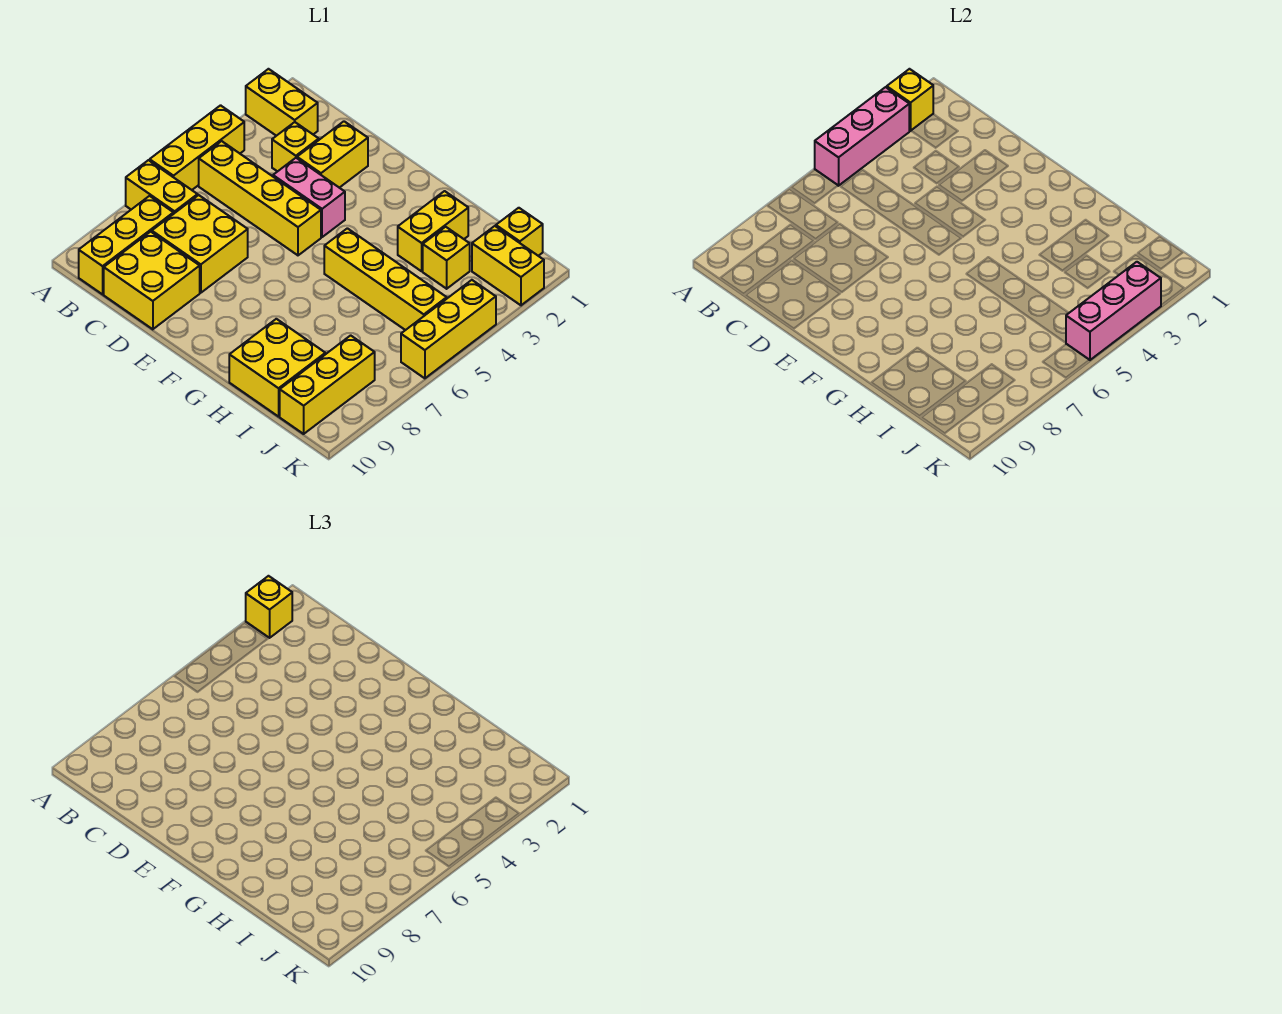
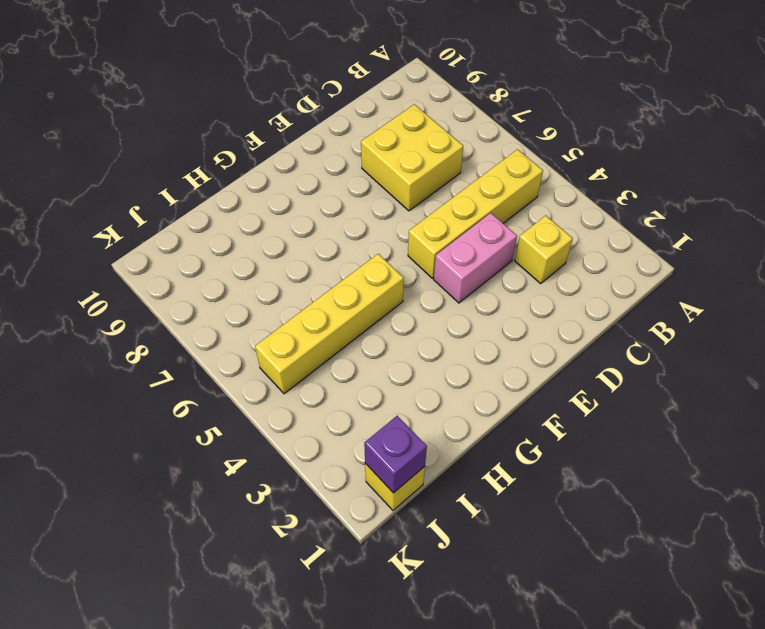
purple 1x1 brick [364,416,427,493] -> none
none -> yellow 1x2 brick [246,69,318,136]
none -> yellow 1x3 brick [150,105,244,190]
none -> yellow 1x2 brick [126,160,198,214]

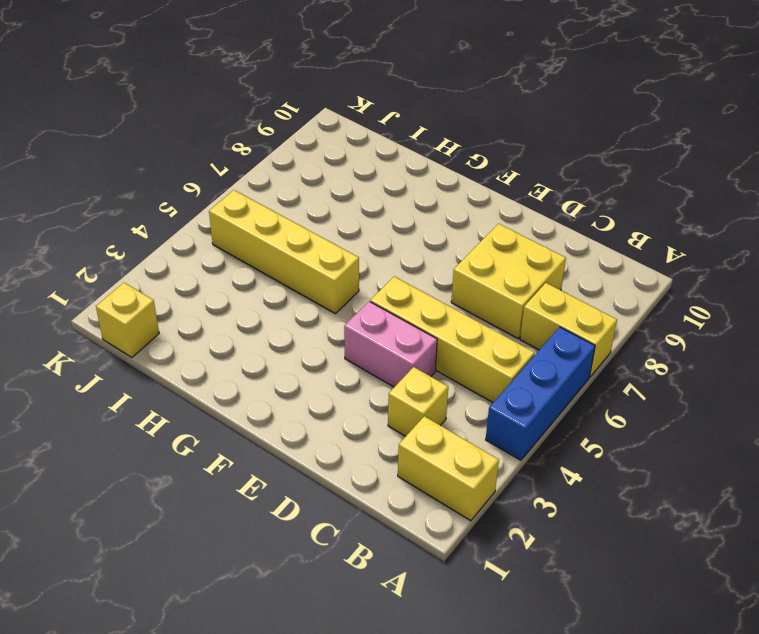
blue 1x3 brick [486,327,595,460] -> yellow 1x3 brick [150,105,244,190]
none -> yellow 1x3 brick [79,196,173,294]
none -> yellow 2x2 brick [104,232,200,329]
none -> yellow 1x2 brick [297,121,368,188]

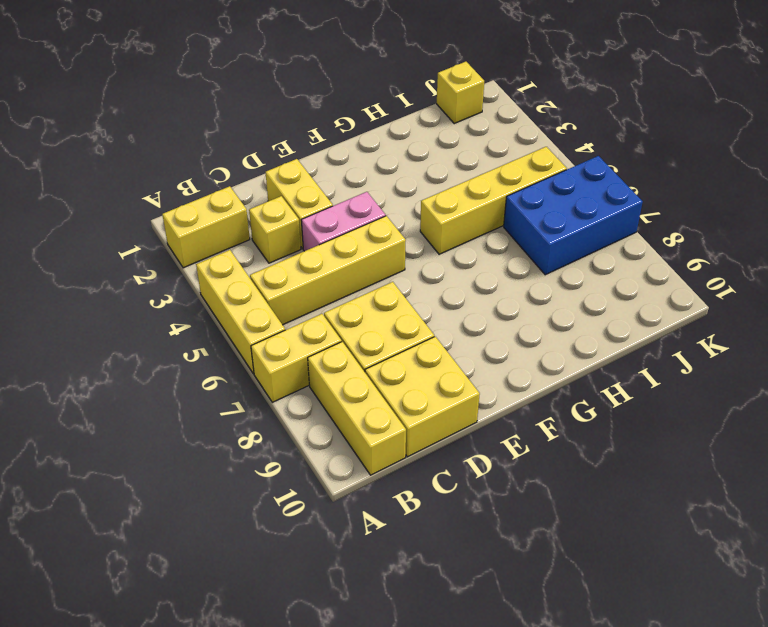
blue 2x3 brick [504,156,643,275] -> yellow 1x3 brick [401,280,496,378]
none -> yellow 1x2 brick [398,191,468,271]
none -> yellow 2x2 brick [229,319,325,417]
none -> yellow 1x1 brick [423,227,470,289]

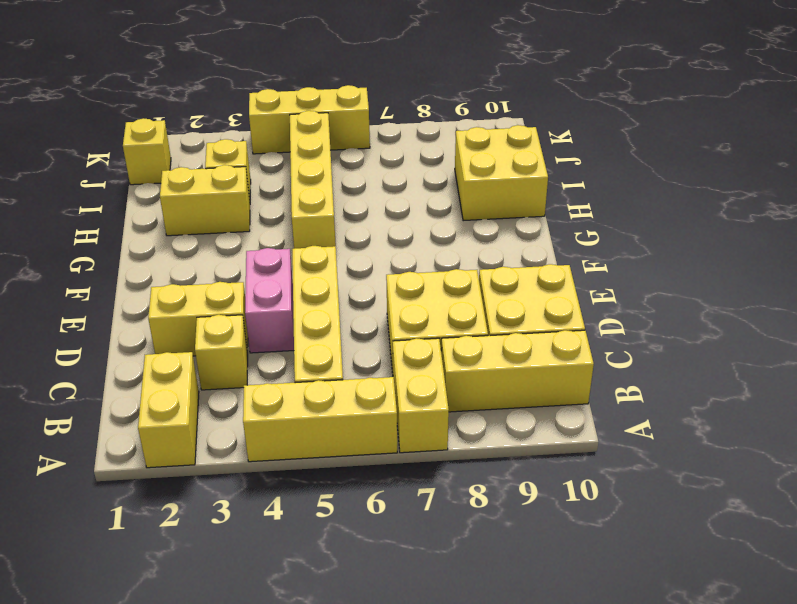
none -> yellow 1x2 brick [472,226,544,305]
none -> yellow 1x3 brick [280,335,375,434]
none -> yellow 1x1 brick [887,69,933,131]

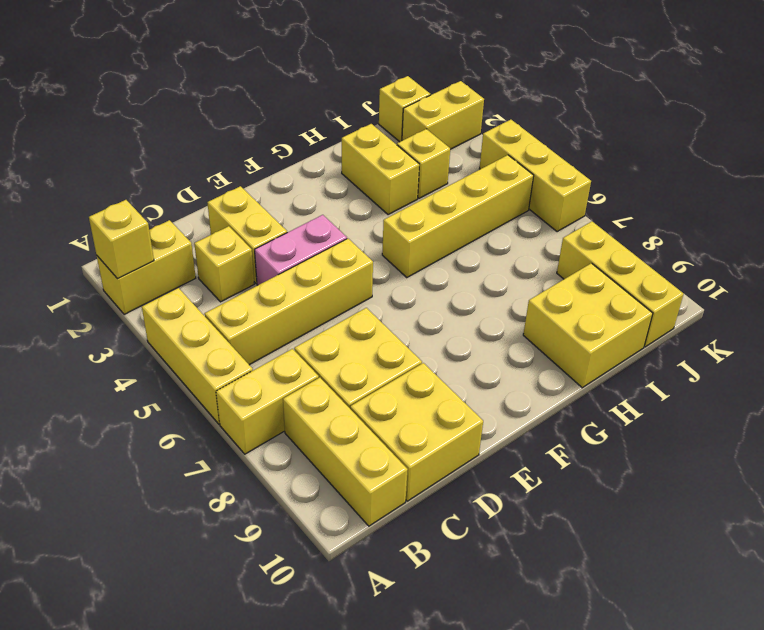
none -> pink 1x3 brick [815,87,909,186]
none -> pink 1x3 brick [1066,262,1161,360]
none -> yellow 1x1 brick [246,576,292,638]

